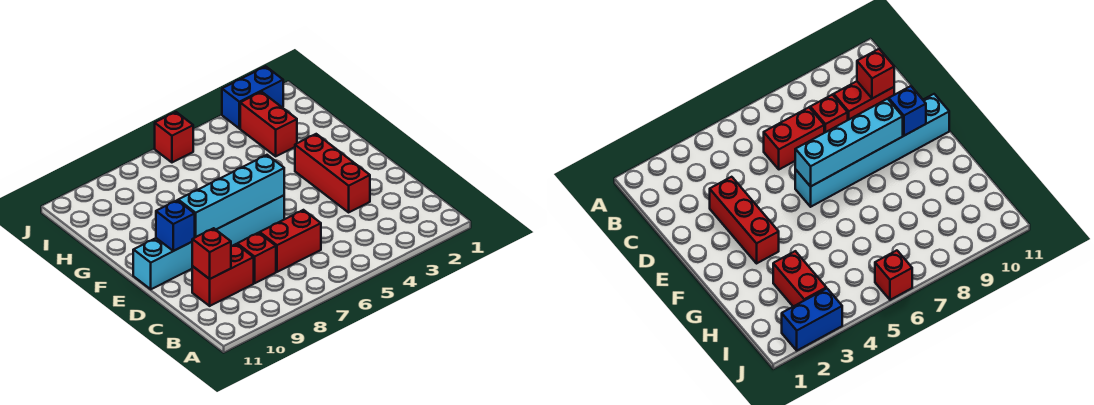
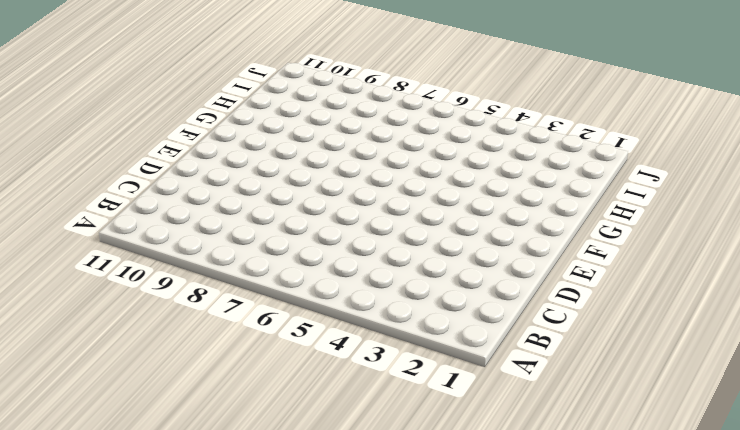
none -> red 1x2 brick [260,210,321,272]
none -> red 1x1 brick [237,233,276,283]

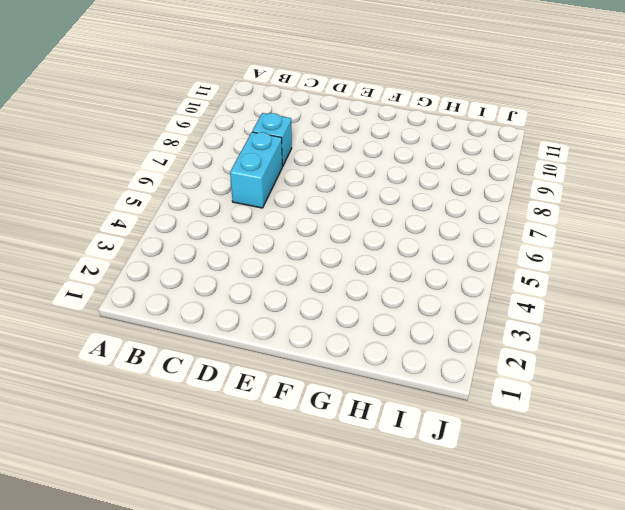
cyan 1x2 brick [230,132,282,208] -> red 1x2 brick [260,210,321,272]
cyan 1x1 brick [252,113,292,167] -> red 1x1 brick [237,233,276,283]
none -> red 1x2 brick [192,244,254,306]
none -> red 1x3 brick [295,134,370,212]

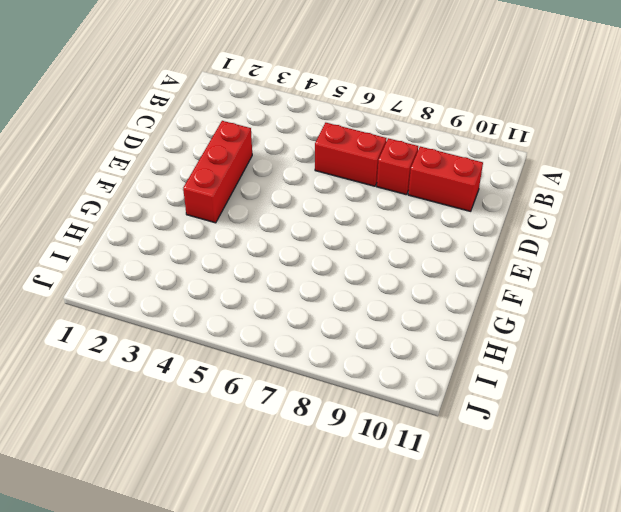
none -> cyan 1x6 brick [133,195,284,289]
none -> red 1x2 brick [240,92,297,156]

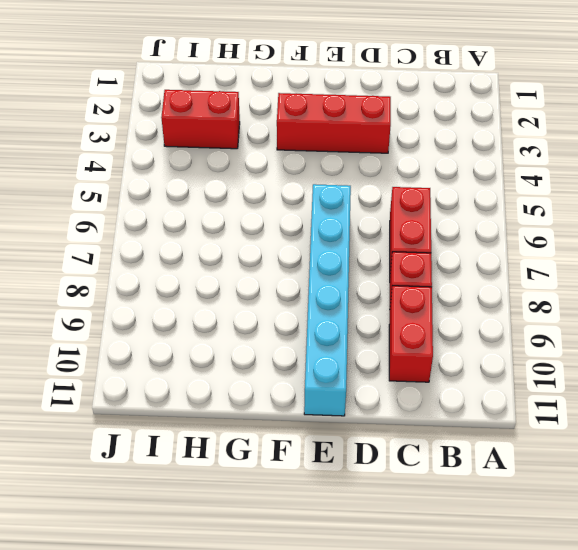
none -> blue 1x2 brick [222,66,283,128]
none -> red 1x1 brick [155,112,193,162]

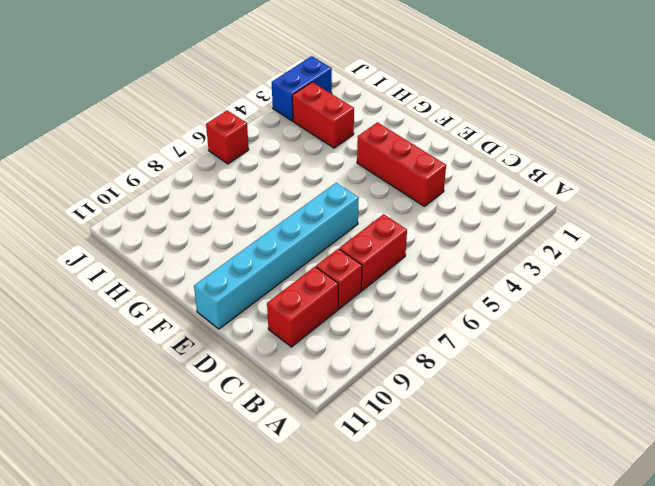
none -> red 1x1 brick [192,228,231,279]
none -> cyan 1x4 brick [178,155,284,237]

